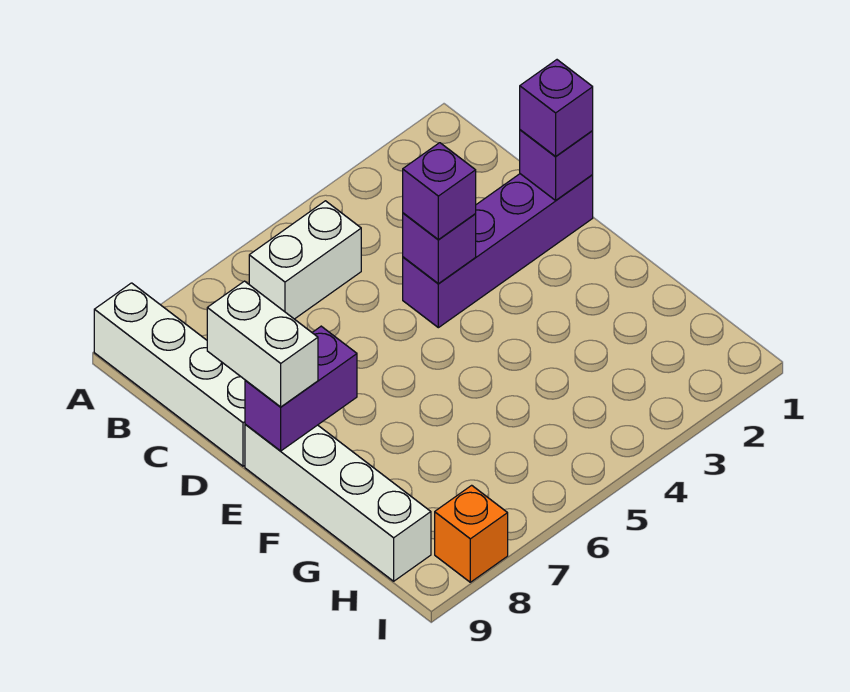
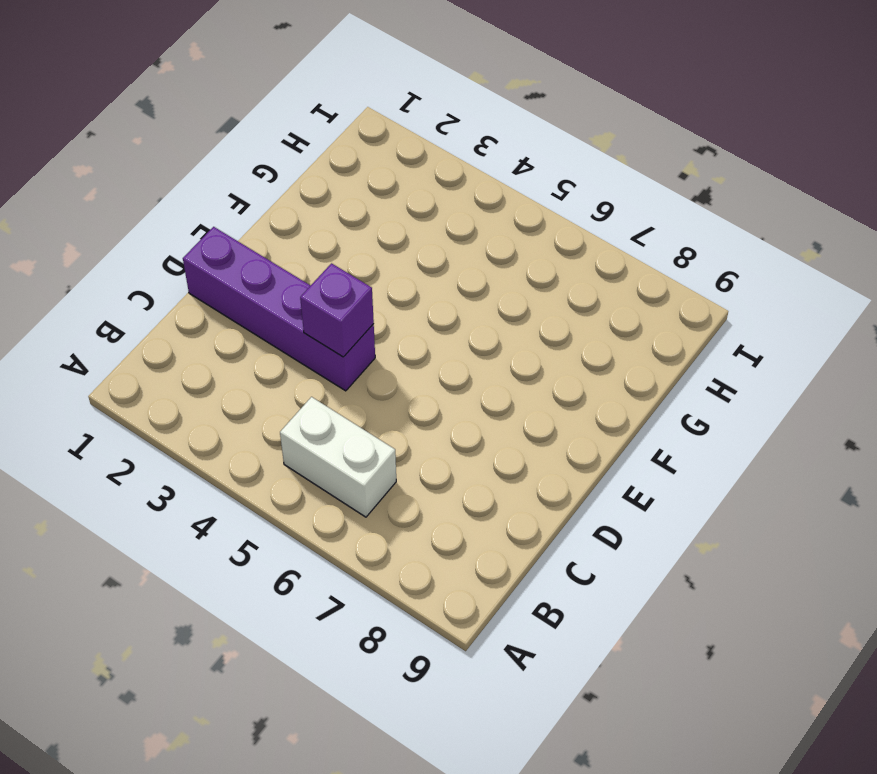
none -> white 1x4 brick [94,283,245,466]
none -> white 1x4 brick [245,424,431,581]

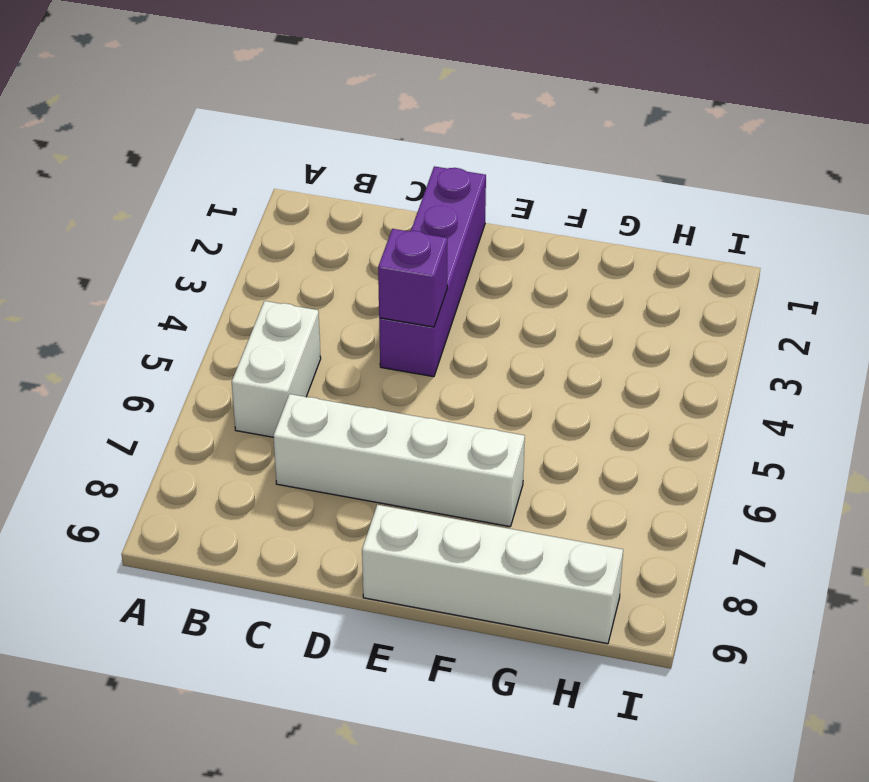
white 1x4 brick [273,394,525,527] -> white 1x4 brick moved to [94,283,245,466]
none -> orange 1x1 brick [435,485,508,582]
none -> purple 1x1 brick [520,130,593,200]

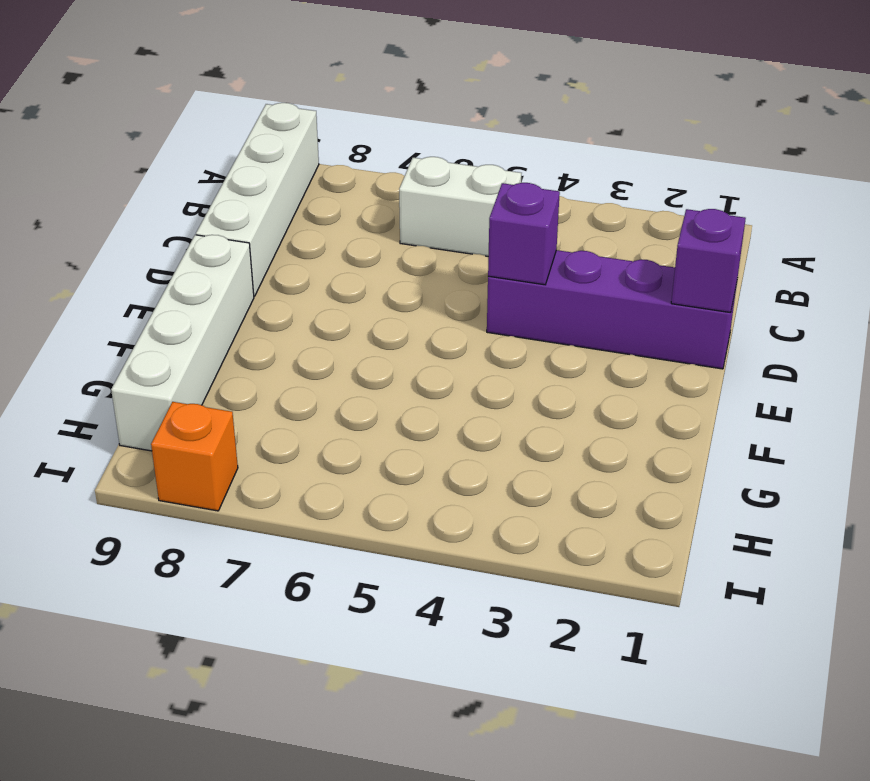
none -> purple 1x2 brick [245,326,357,451]
none -> purple 1x1 brick [520,60,593,157]

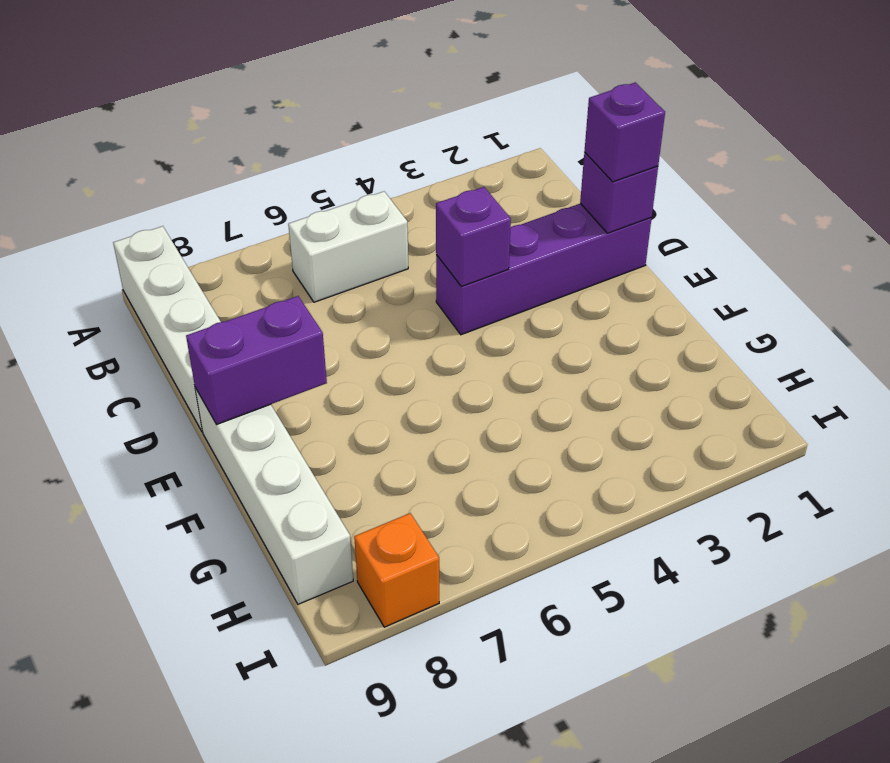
none -> purple 1x1 brick [403,143,476,240]
none -> white 1x2 brick [207,281,318,407]

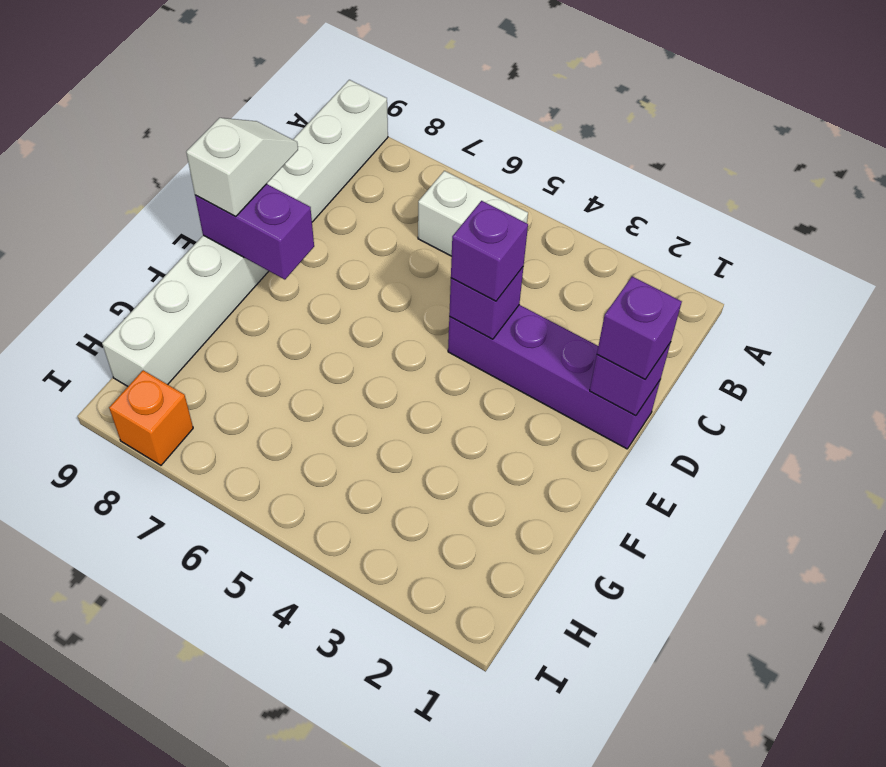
white 1x2 slope [186,118,298,217] -> white 1x2 brick [207,281,318,407]

